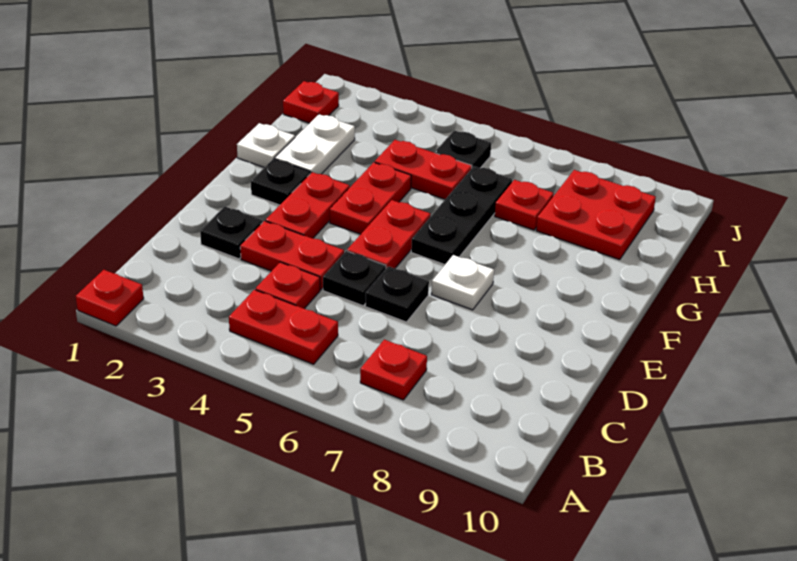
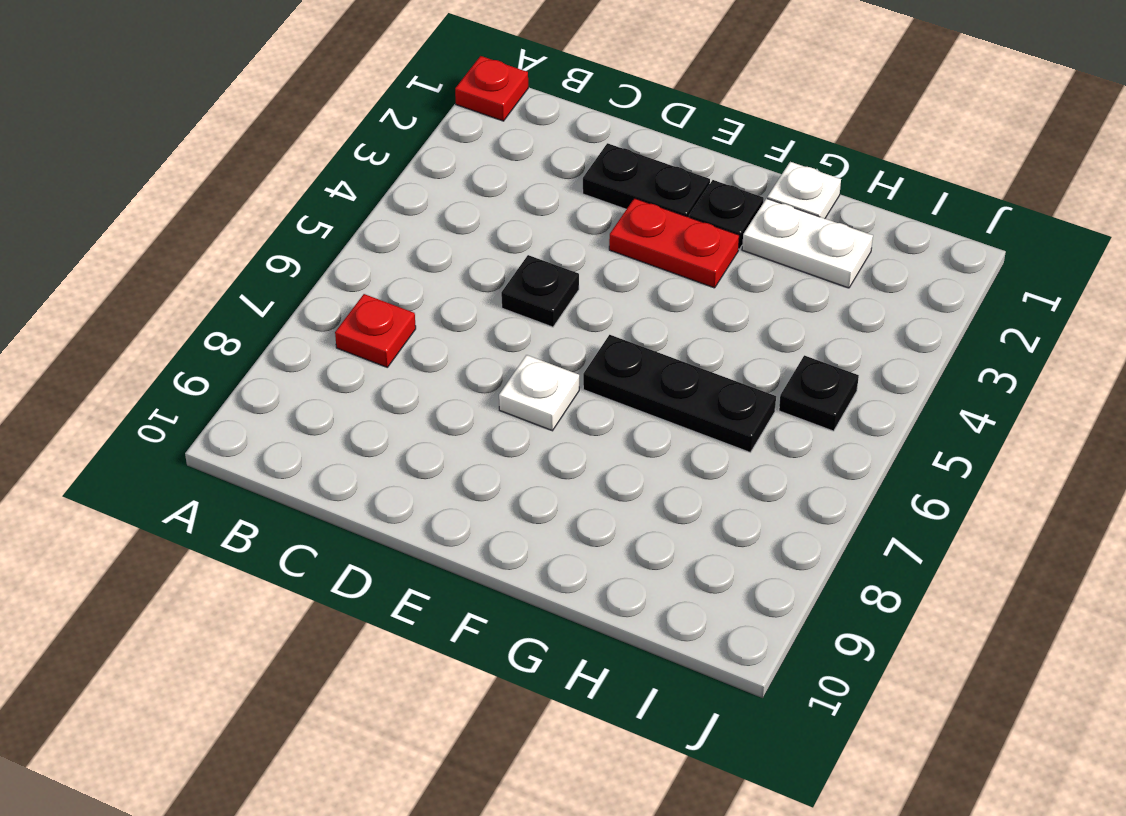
black 1x2 plate [583,143,710,217] -> black 1x1 plate [200,207,263,259]
none -> red 1x2 plate [229,290,338,364]
none -> red 1x1 plate [256,262,320,309]
none -> red 1x2 plate [240,221,344,290]

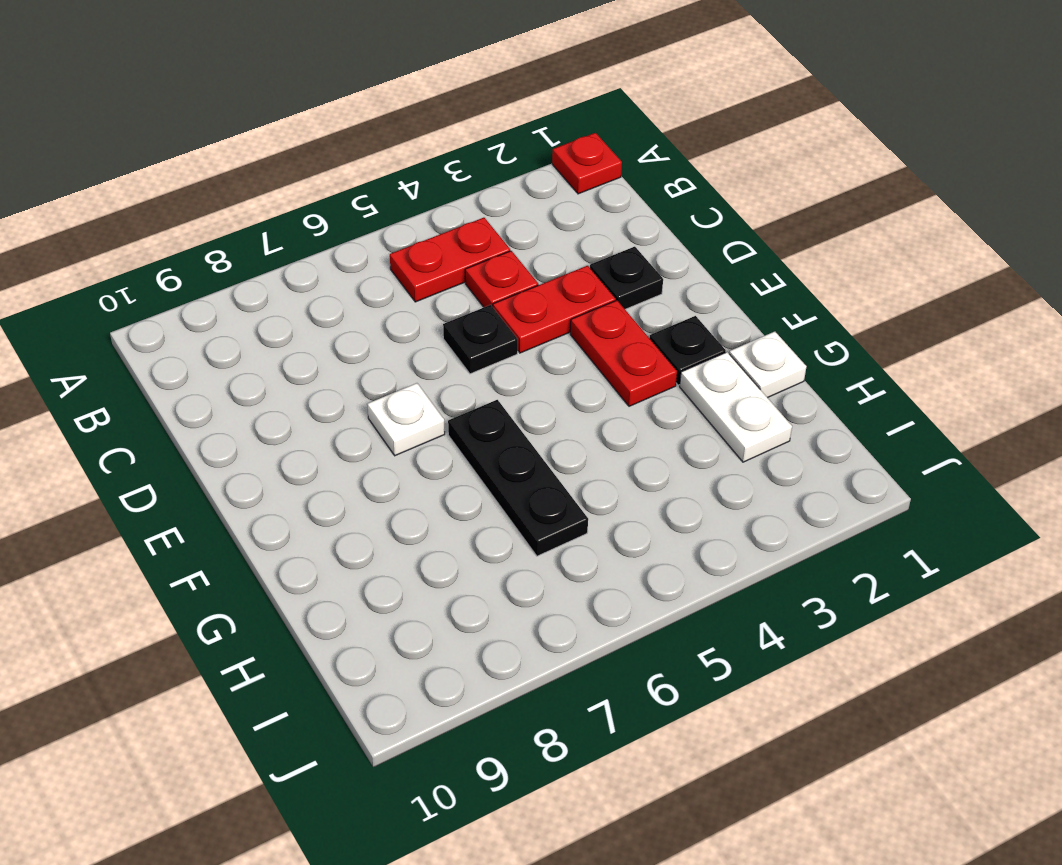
none -> red 1x1 plate [360,340,427,400]
none -> black 1x1 plate [365,266,429,322]
none -> red 1x2 plate [347,200,431,268]

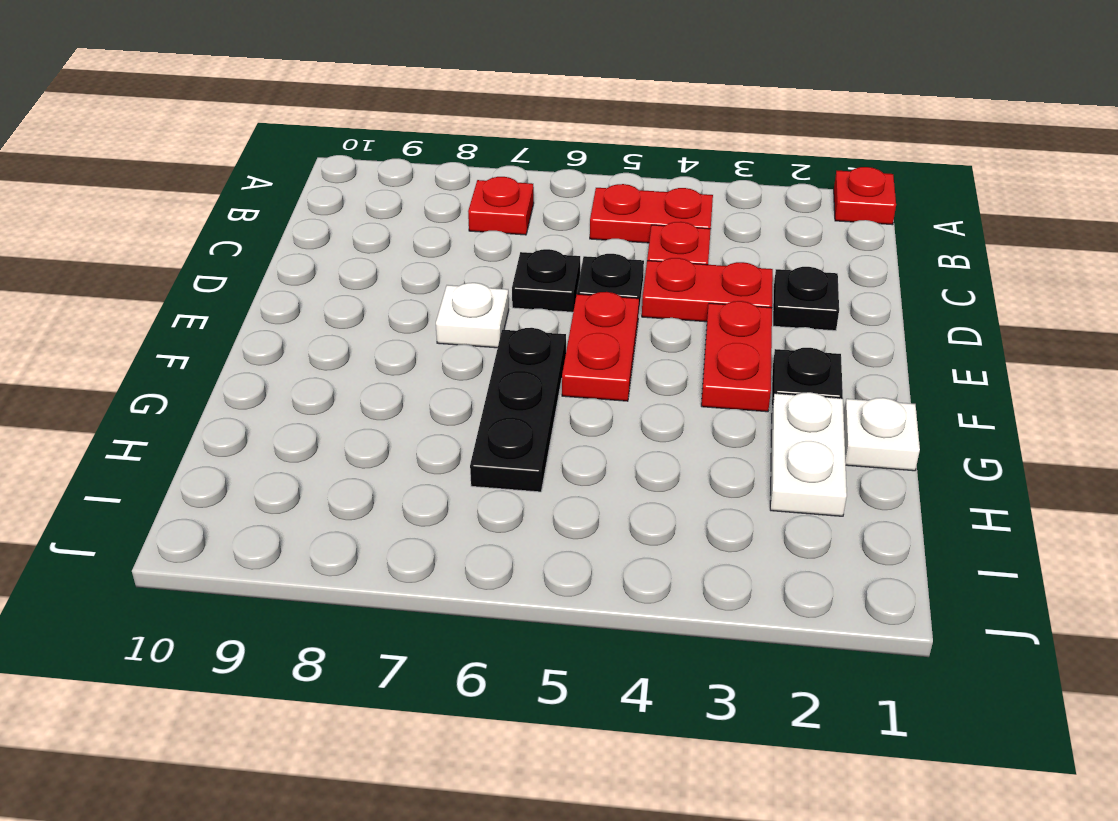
none -> red 1x2 plate [330,162,411,234]
none -> red 1x2 plate [375,140,472,199]
none -> red 1x1 plate [495,180,554,230]

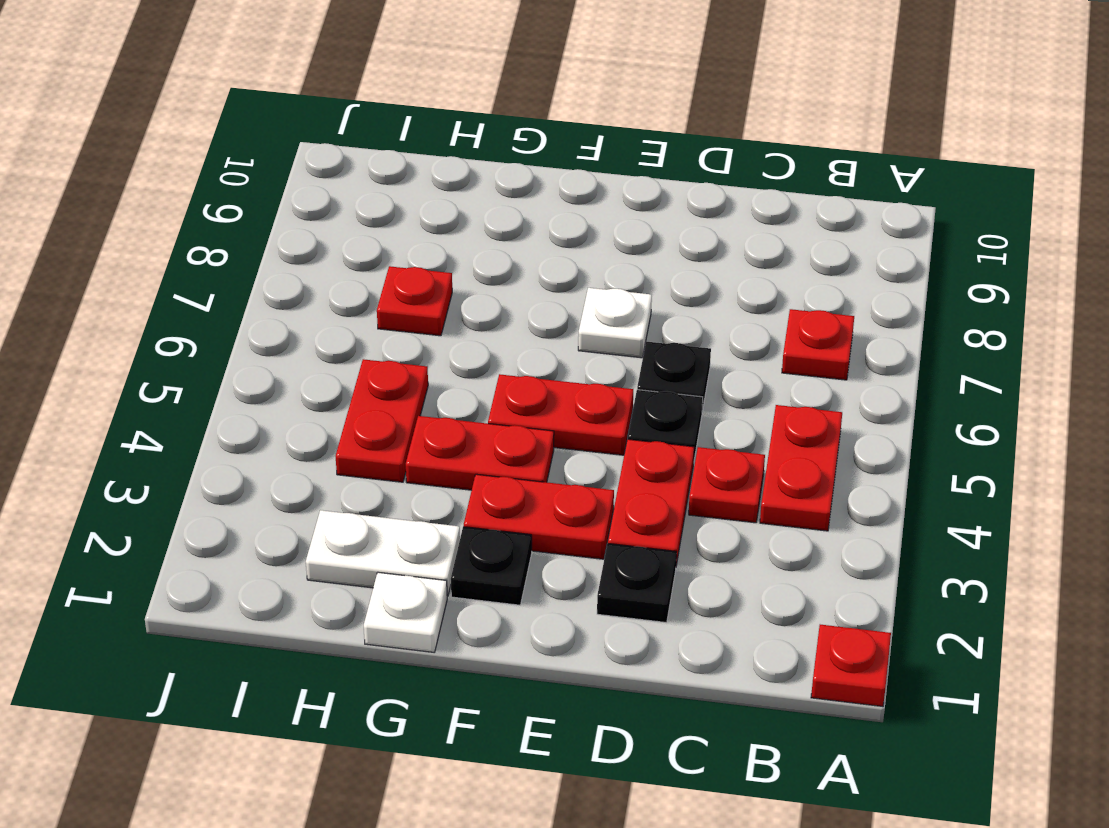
none -> black 1x3 plate [411,166,512,265]
none -> red 2x2 plate [536,170,656,260]
none -> red 1x1 plate [283,81,339,123]

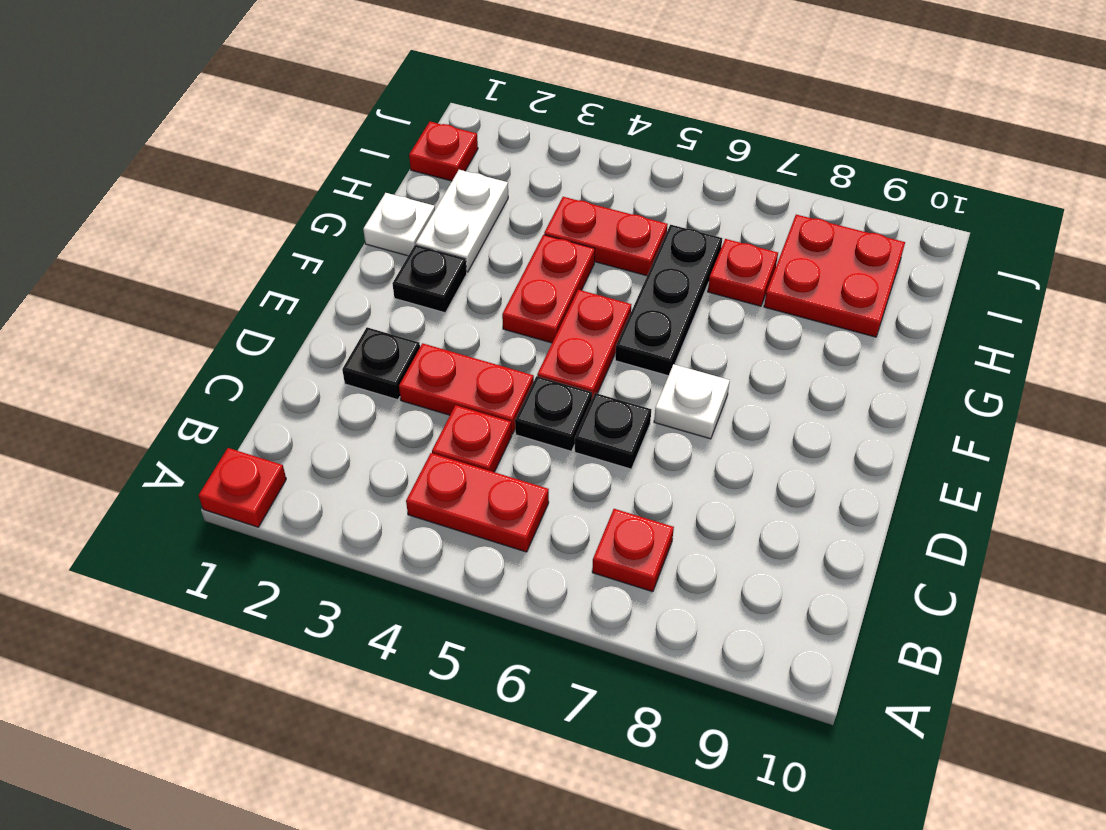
none -> red 1x2 plate [266,172,350,238]
none -> black 1x1 plate [435,130,491,168]

